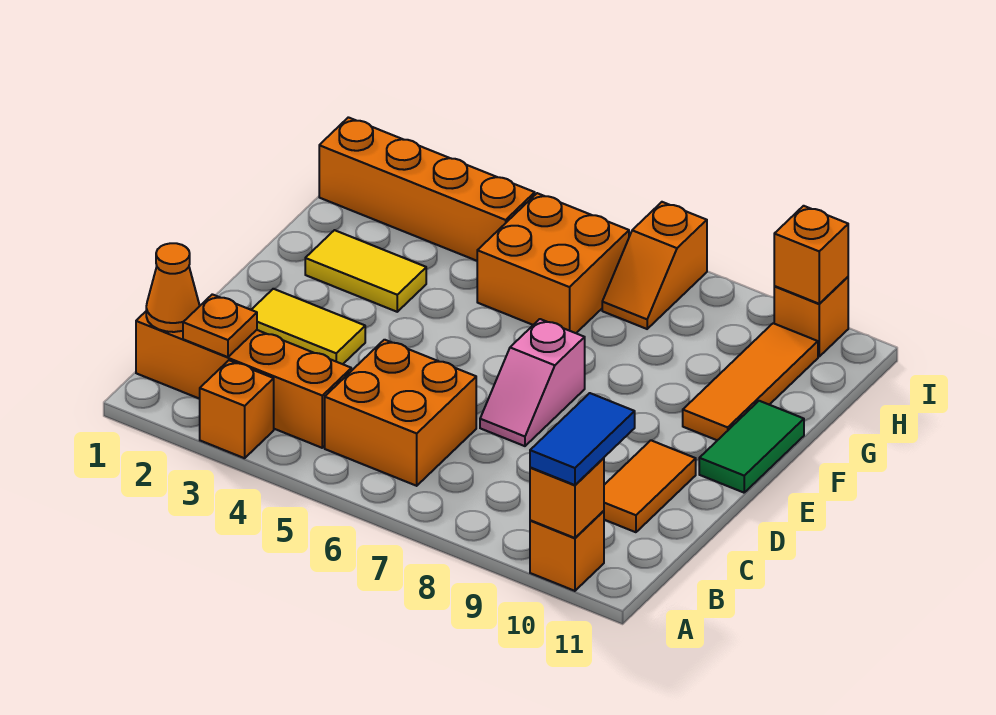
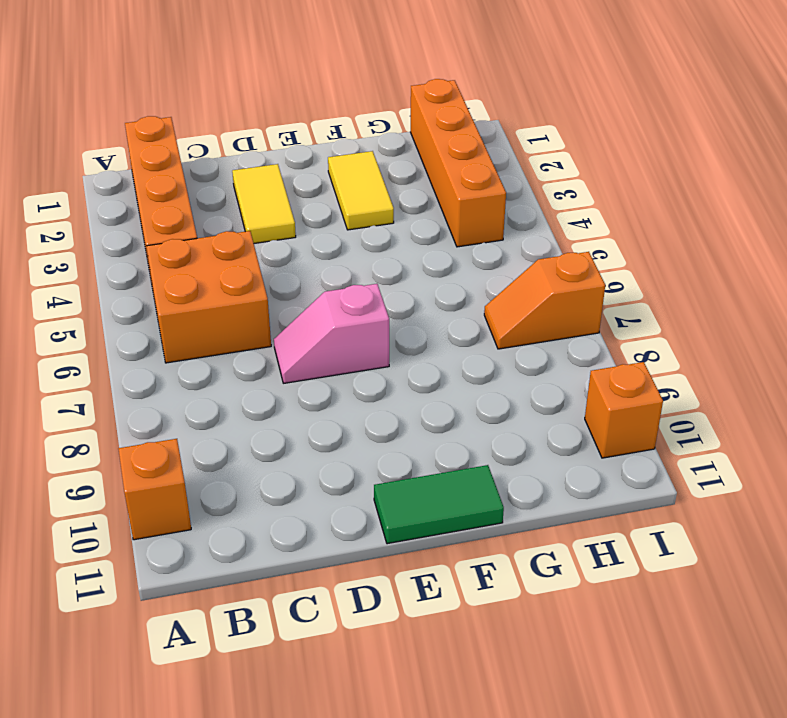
none -> orange 1x1 brick [200,360,274,458]
none -> orange 1x2 tile [604,440,696,532]
none -> orange 1x3 tile [683,323,818,440]

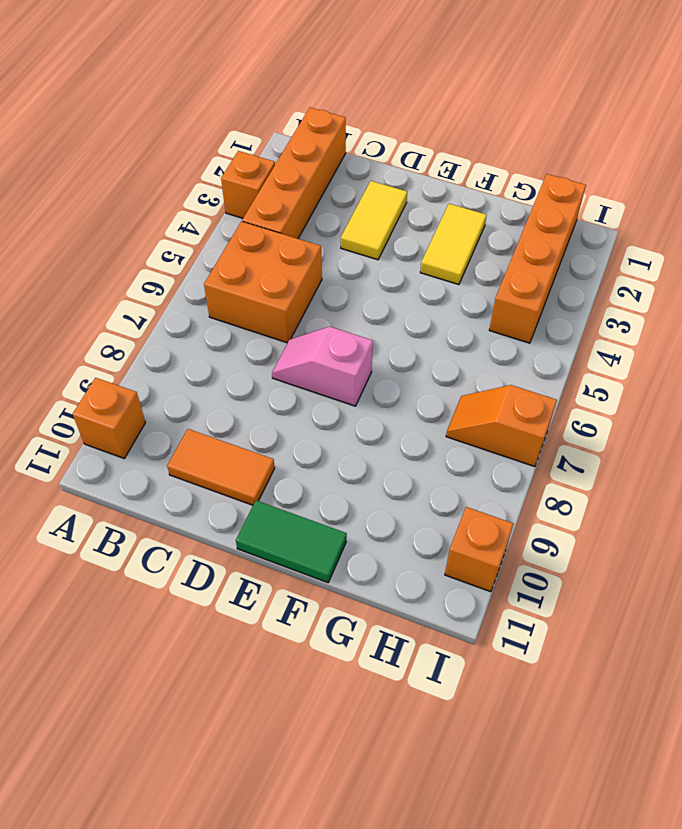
none -> orange 1x3 tile [683,323,818,440]
none -> orange 2x2 brick [477,193,629,333]
none -> orange 1x1 brick [530,458,604,538]

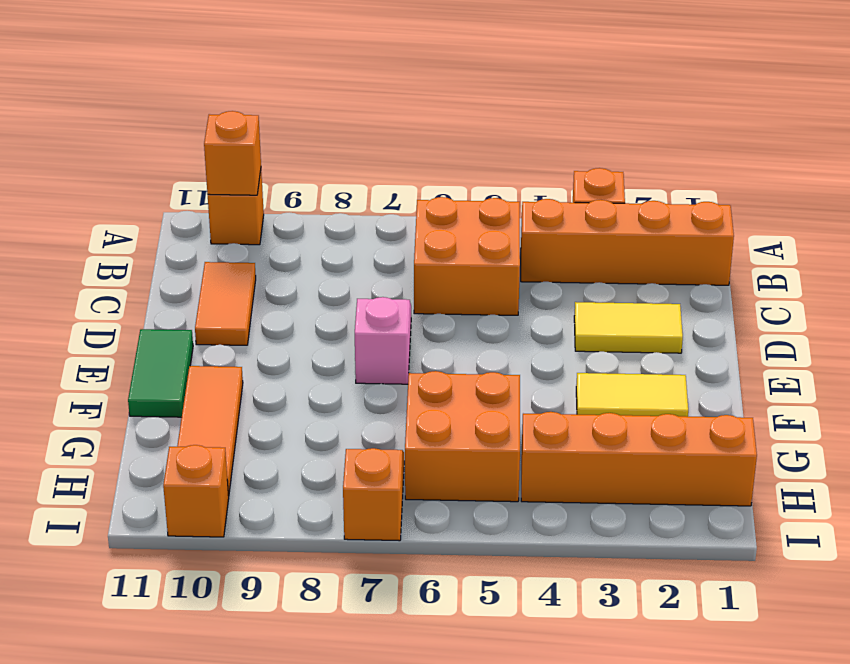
none -> orange 1x1 cone [146,243,200,332]
none -> orange 1x1 plate [183,294,257,357]
none -> orange 1x1 brick [774,206,848,304]

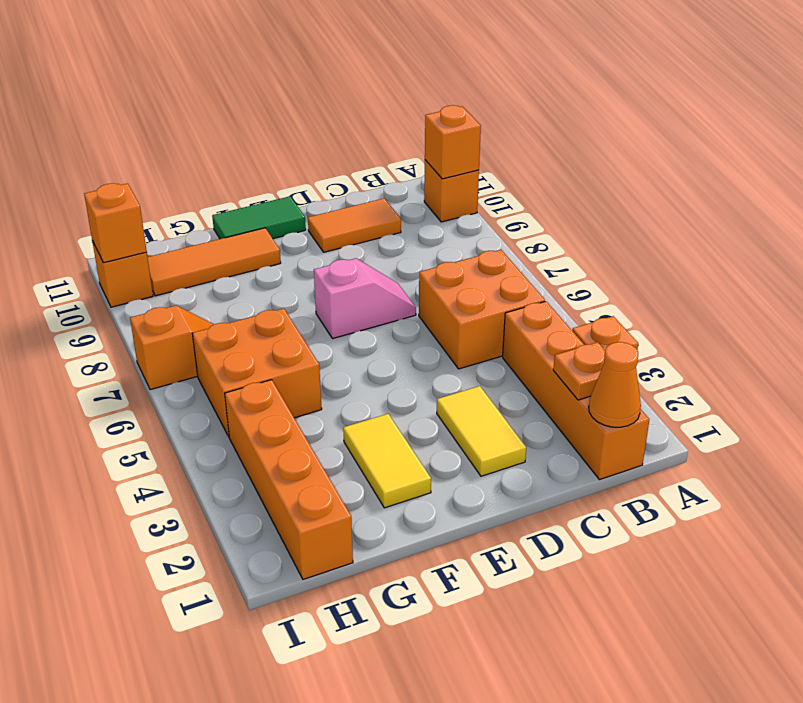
none -> blue 1x2 tile [530,393,635,485]

